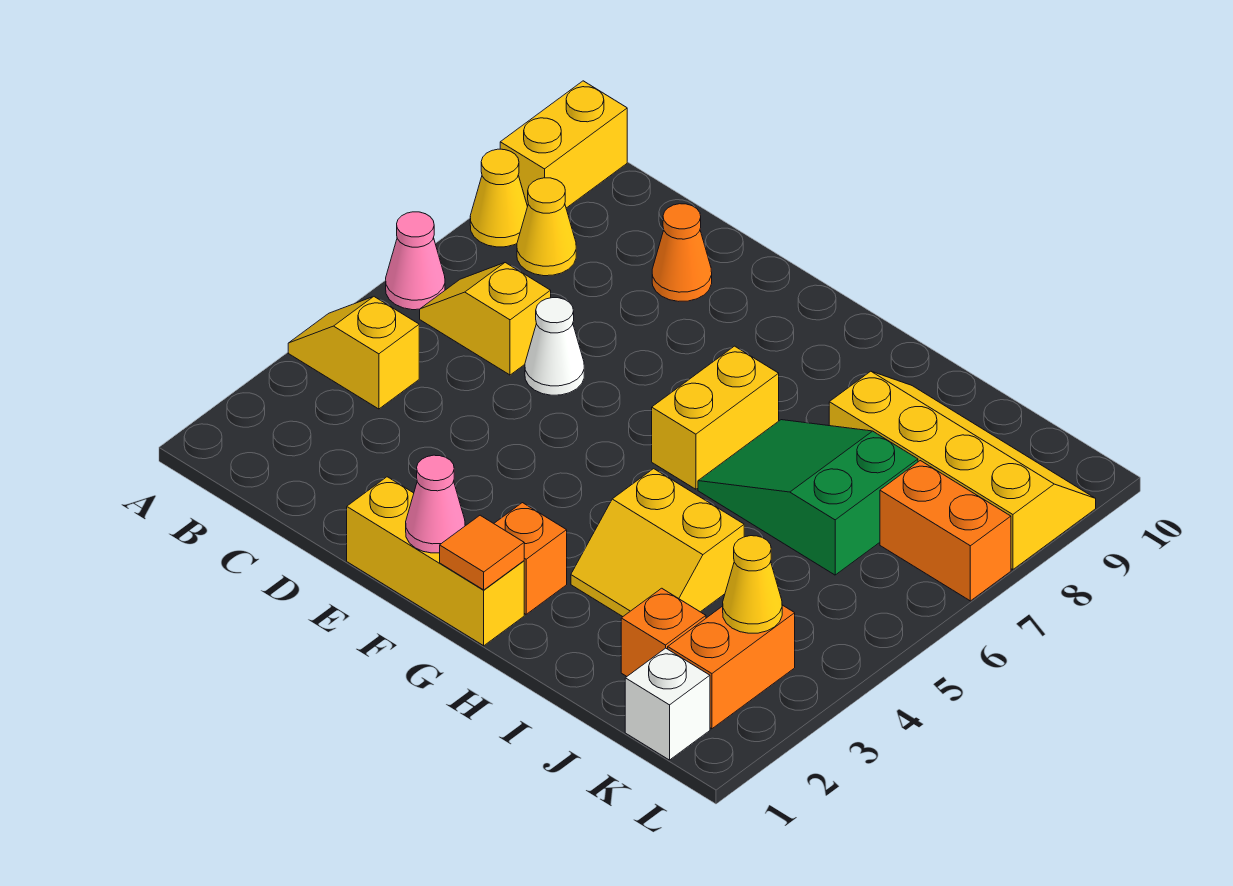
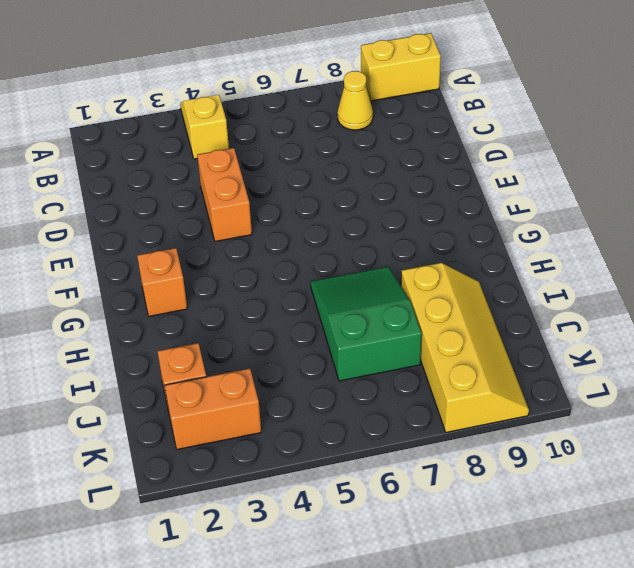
orange 1x2 brick [197,148,252,242] -> orange 1x2 brick moved to [880,461,1011,601]
none -> pink 1x1 cone [386,212,445,310]
none -> yellow 1x1 cone [470,149,528,247]
none -> yellow 1x2 slope [420,263,551,375]

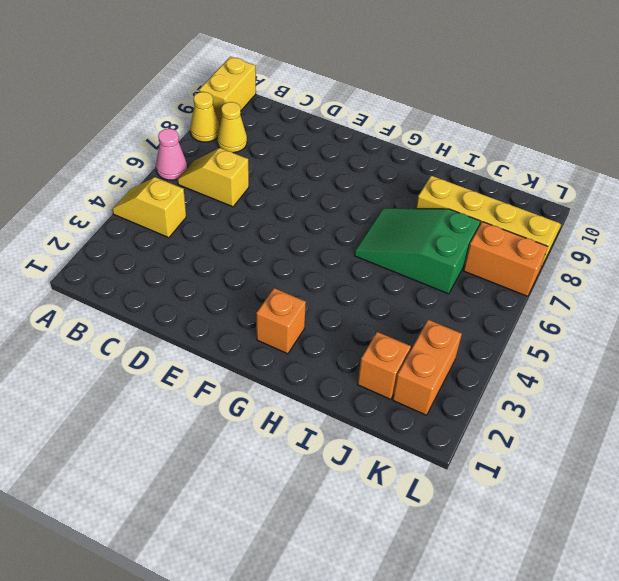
none -> white 1x1 cone [525,298,584,395]
none -> orange 1x1 cone [652,204,712,301]
none -> yellow 1x3 brick [347,477,524,646]

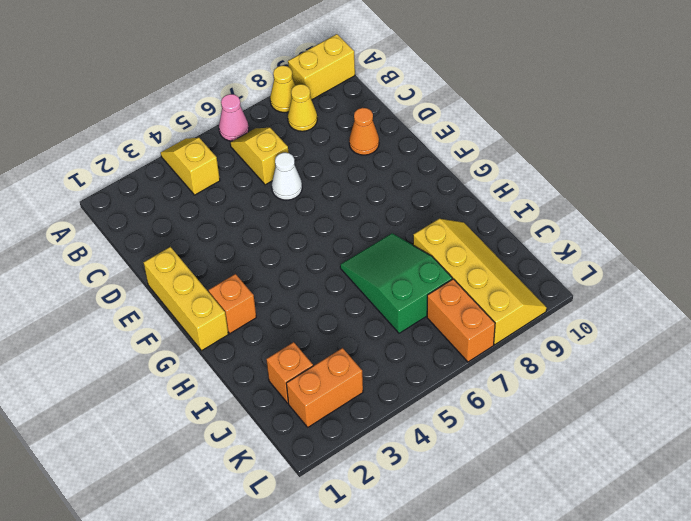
none -> yellow 1x2 brick [652,346,779,489]
none -> yellow 2x2 slope [571,469,744,617]
none -> white 1x1 brick [625,648,710,760]

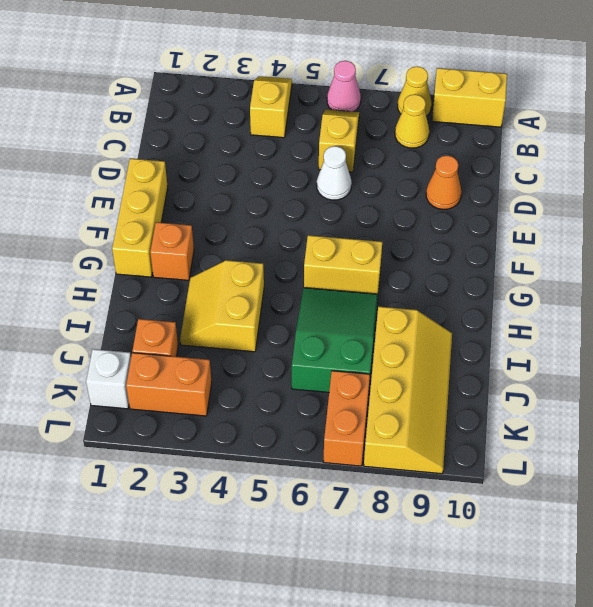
none -> pink 1x1 cone [406,455,465,553]
none -> orange 1x1 tile [440,515,524,590]
none -> yellow 1x1 cone [723,536,782,633]

